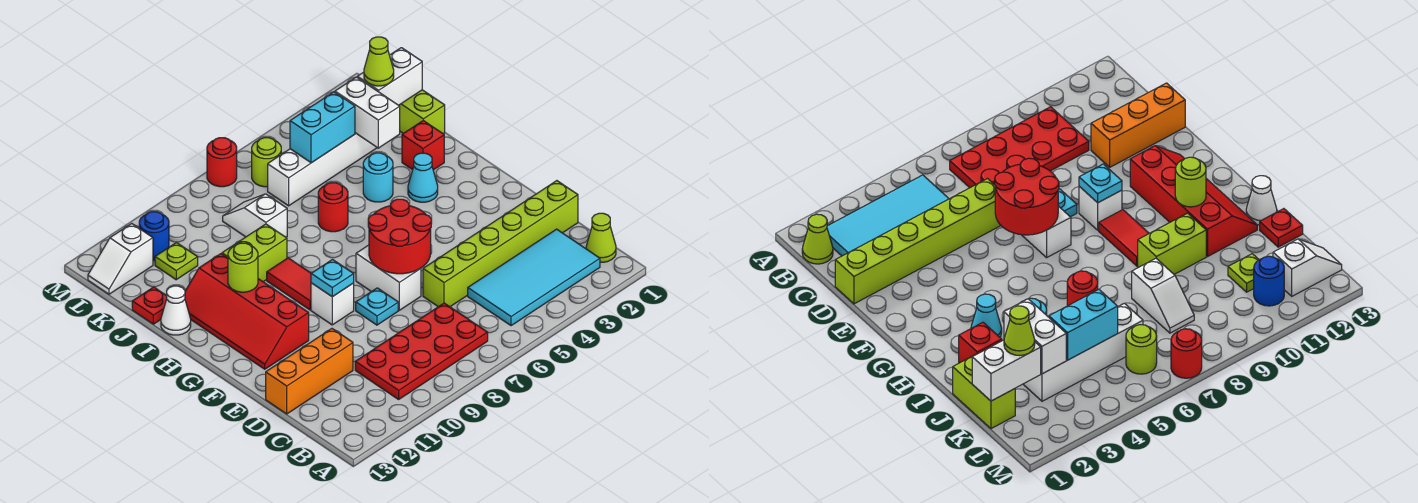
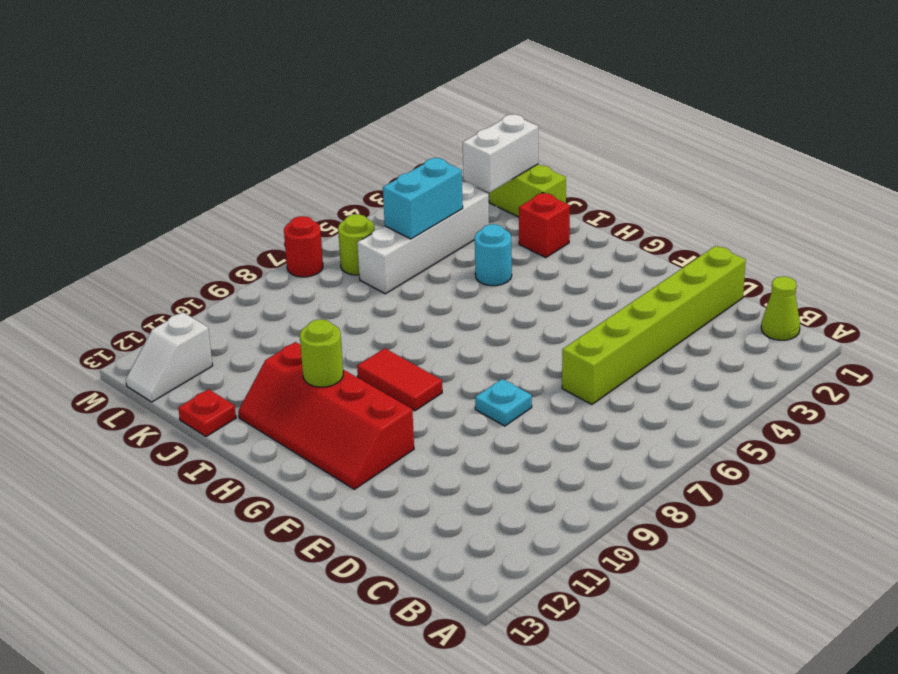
none -> cyan 2x4 tile [468,229,600,326]
none -> red 2x4 plate [355,303,488,399]
none -> orange 1x3 brick [266,329,353,414]
none -> white 1x2 brick [356,245,421,310]

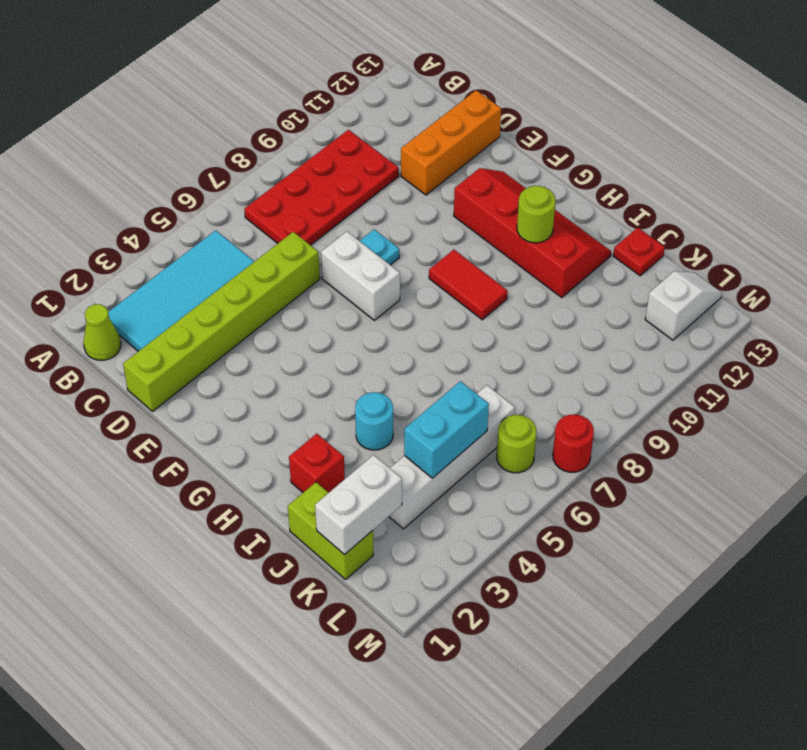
none -> white 1x1 brick [311,283,354,325]
none -> cyan 1x1 cone [408,153,438,202]
none -> red 1x1 round brick [318,183,348,232]
none -> lime 1x2 brick [222,224,287,282]

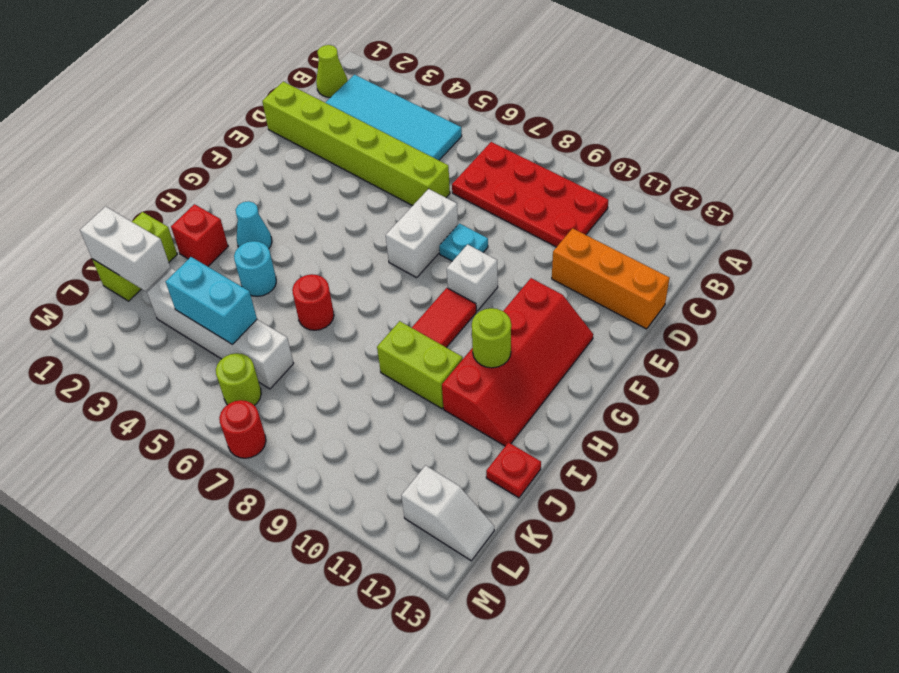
none -> white 1x1 cone [161,286,191,335]
none -> white 1x2 slope [223,194,287,237]
none -> lime 1x1 plate [155,243,198,280]
none -> blue 1x1 round brick [139,212,169,261]

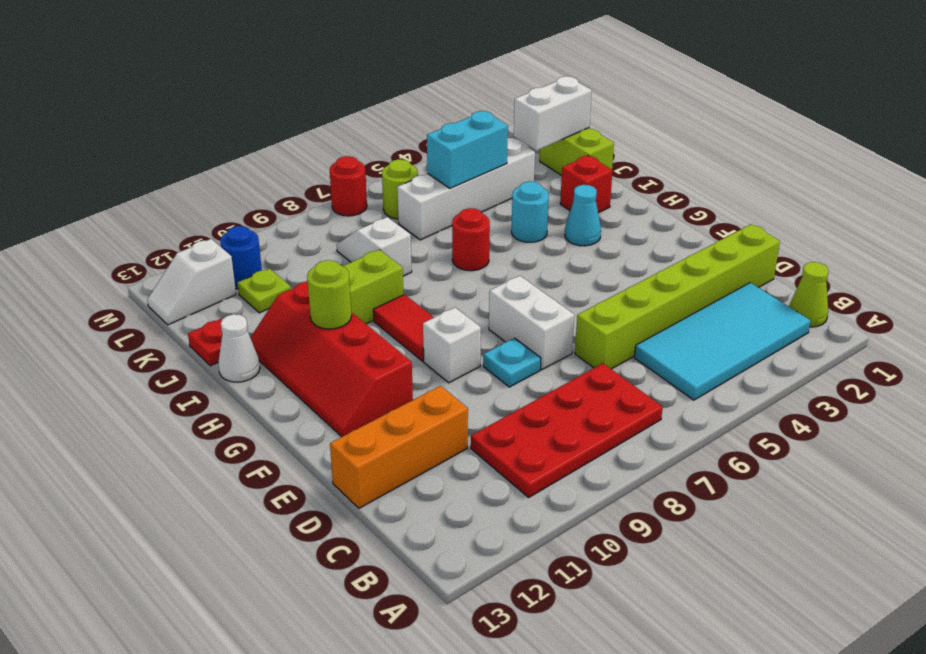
none -> red 2x2 round brick [368,199,431,274]
none -> cyan 1x1 plate [311,260,354,297]
none -> white 1x2 brick [335,77,400,148]
none -> lime 1x1 cone [364,37,394,86]

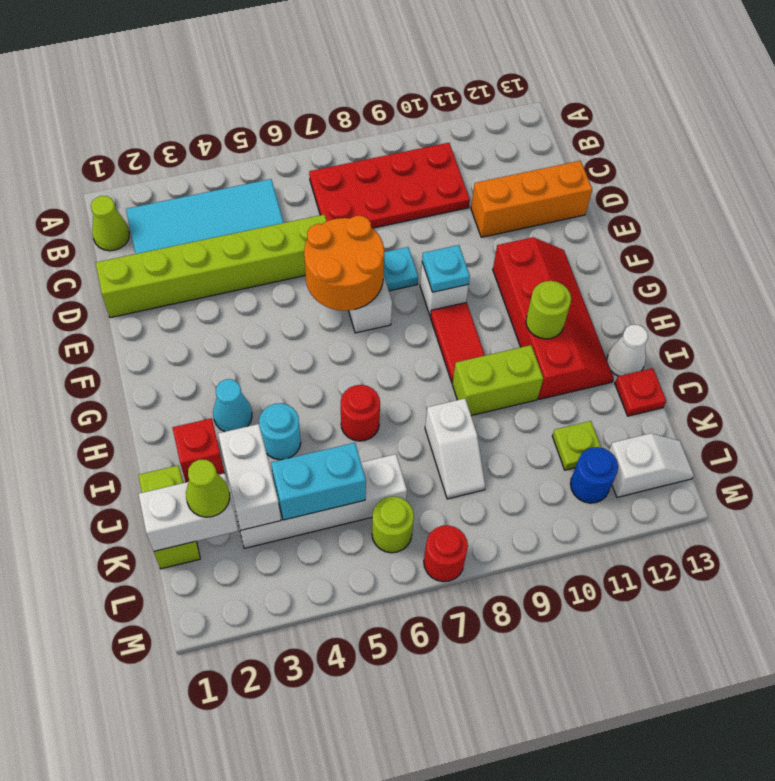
orange 2x2 round brick [304,216,384,311] -> red 2x2 round brick [368,199,431,274]

